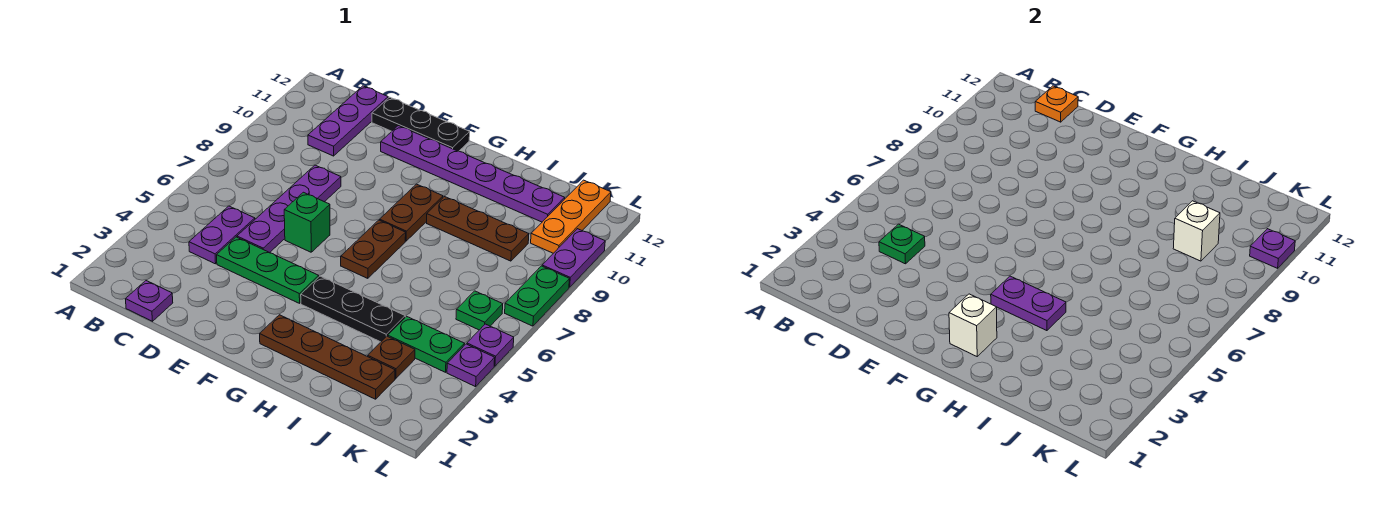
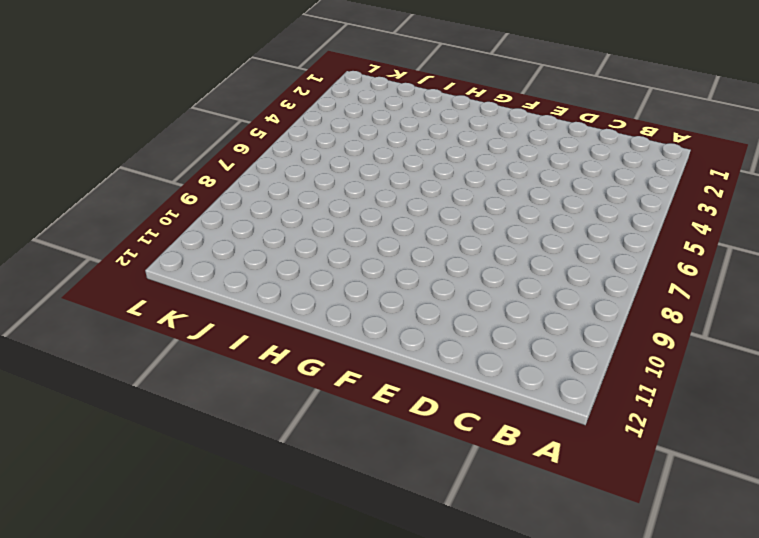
none -> purple 1x1 plate [126,281,173,321]
none -> purple 1x2 plate [189,206,255,264]
none -> purple 1x3 plate [308,86,388,156]

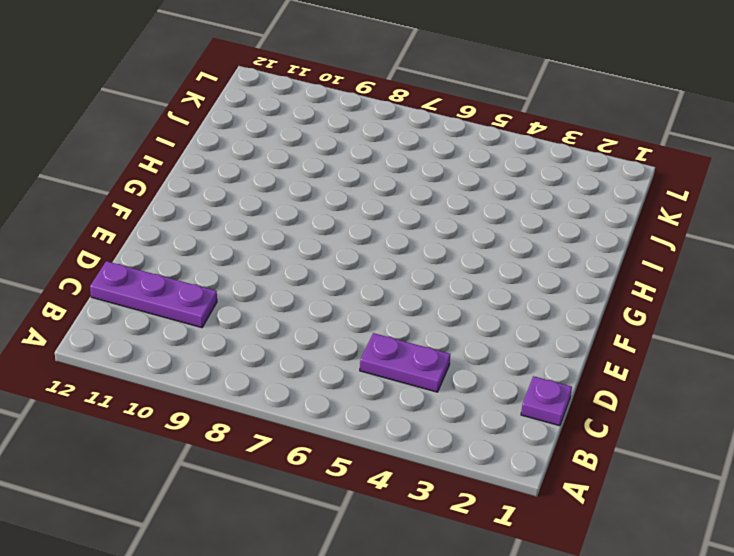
none -> green 1x3 plate [217,237,319,303]
none -> purple 1x4 plate [237,165,341,253]
none -> black 1x3 plate [372,97,470,151]

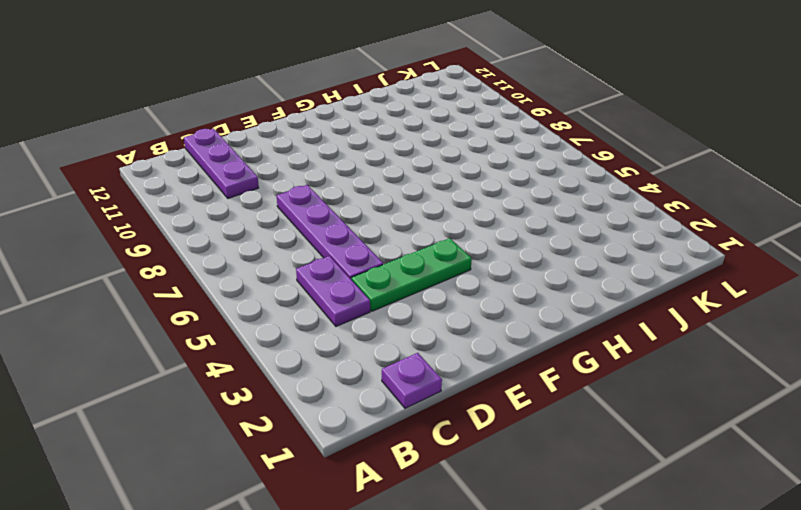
none -> black 1x3 plate [372,97,470,151]
none -> green 1x1 brick [284,192,330,252]
none -> purple 1x6 plate [381,126,565,222]

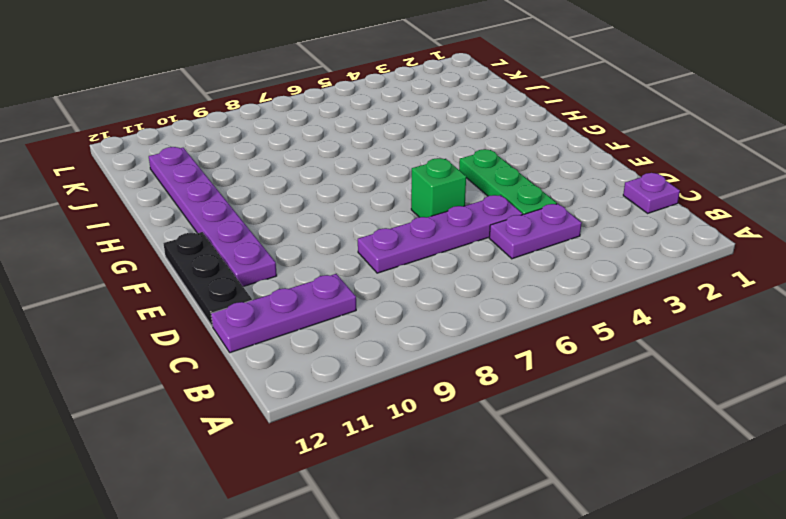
none -> brown 1x4 plate [260,315,395,399]
none -> black 1x3 plate [301,276,405,342]
none -> brown 1x2 plate [341,220,406,278]

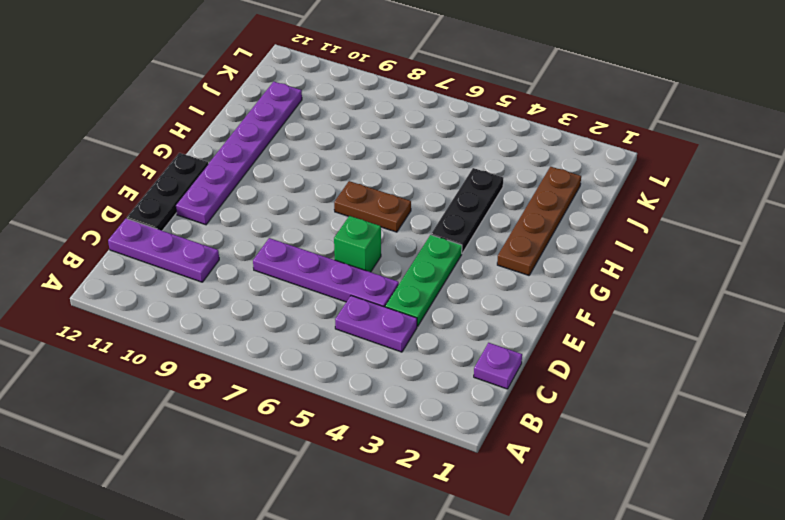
none -> brown 1x2 plate [380,184,443,241]
none -> brown 1x3 plate [427,197,529,261]
none -> brown 1x1 plate [368,336,415,379]

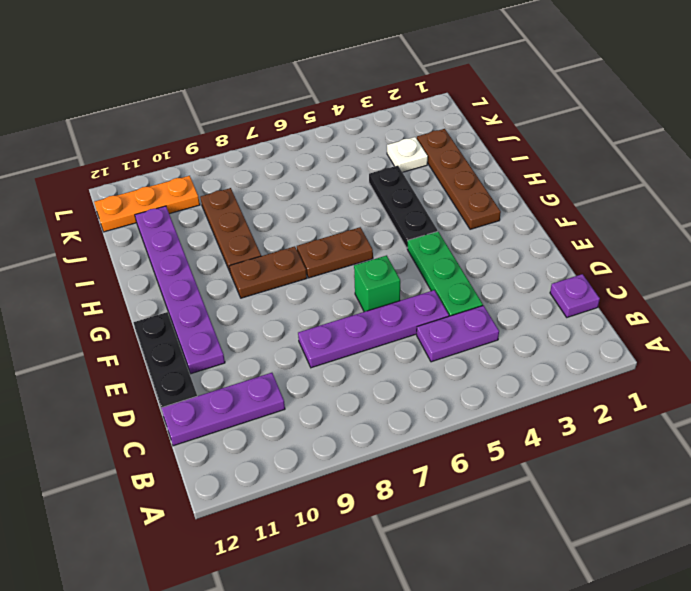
white 1x1 plate [387,137,428,172] -> brown 1x1 plate [368,336,415,379]
none -> green 1x2 plate [388,316,464,372]
none -> green 1x1 plate [456,291,503,330]
none -> purple 1x1 plate [447,344,495,387]

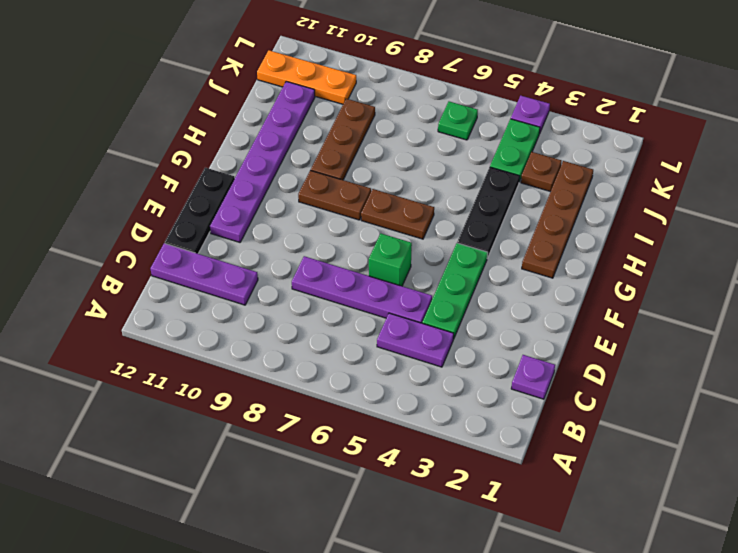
none -> purple 1x1 plate [467,324,514,366]
none -> green 1x2 plate [505,266,569,326]
none -> purple 1x2 plate [542,229,605,287]

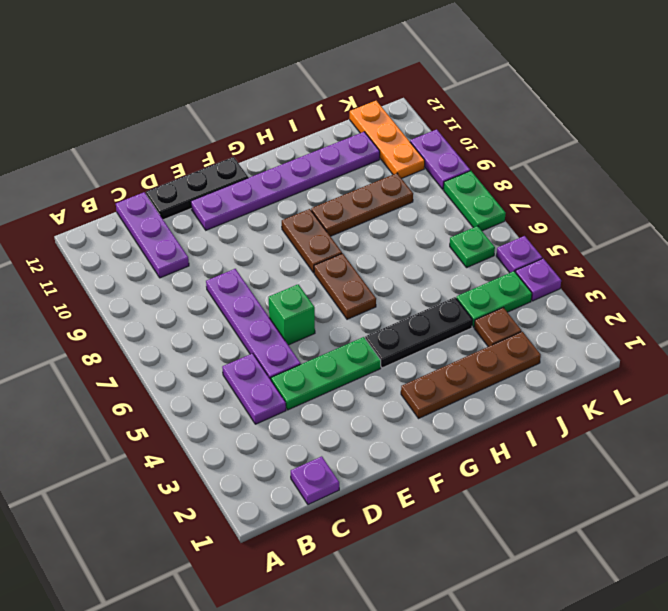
none -> green 1x1 plate [879,224,925,264]
none -> orange 1x1 plate [1035,86,1078,122]
none -> white 1x1 brick [949,294,997,356]

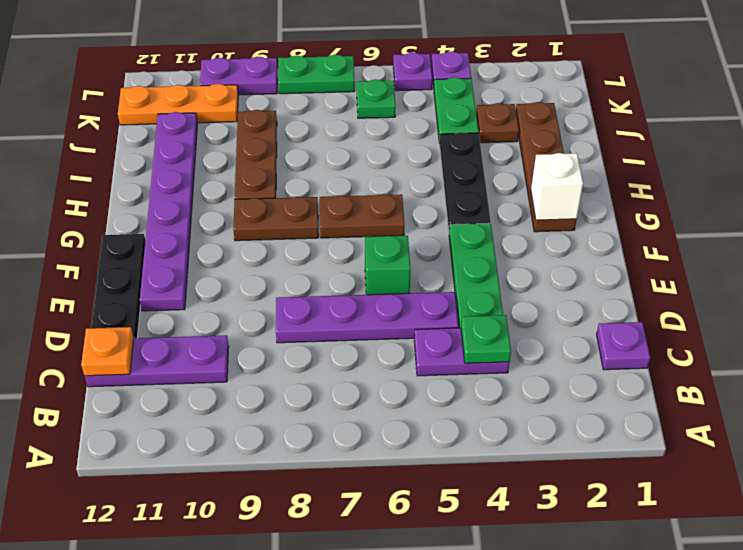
none -> purple 1x2 plate [991,276,1066,331]
none -> white 1x1 brick [1173,201,1220,261]
none -> purple 1x1 plate [1250,229,1295,268]

